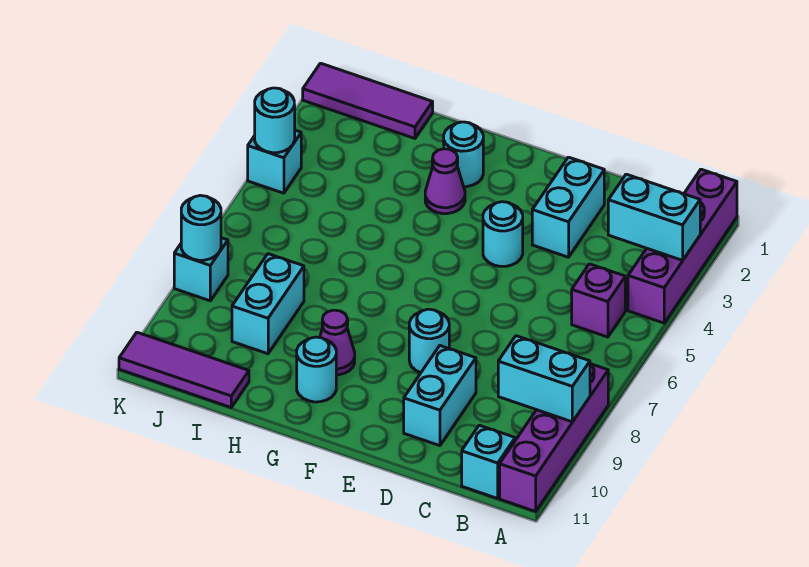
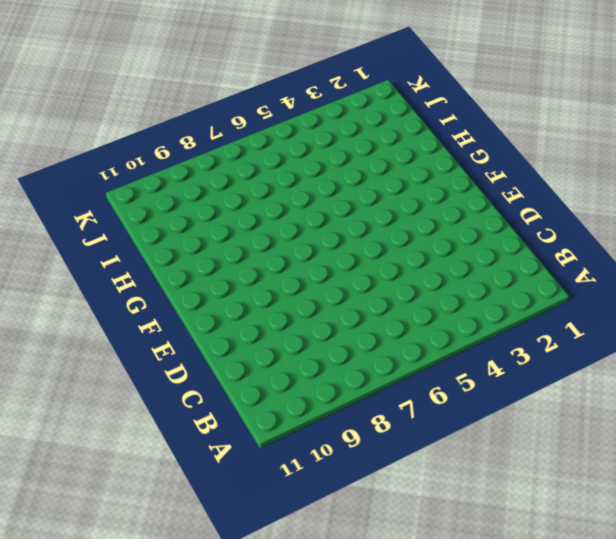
none -> purple 1x4 brick [628,169,737,323]
none -> purple 1x4 brick [500,364,608,511]
none -> purple 1x1 brick [572,264,625,337]

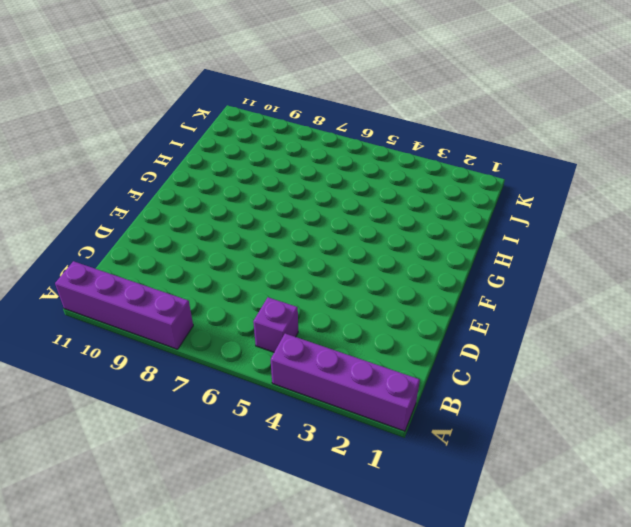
none -> cyan 1x1 brick [462,425,515,498]
none -> cyan 1x2 brick [532,157,604,257]
none -> cyan 1x2 brick [404,346,476,446]

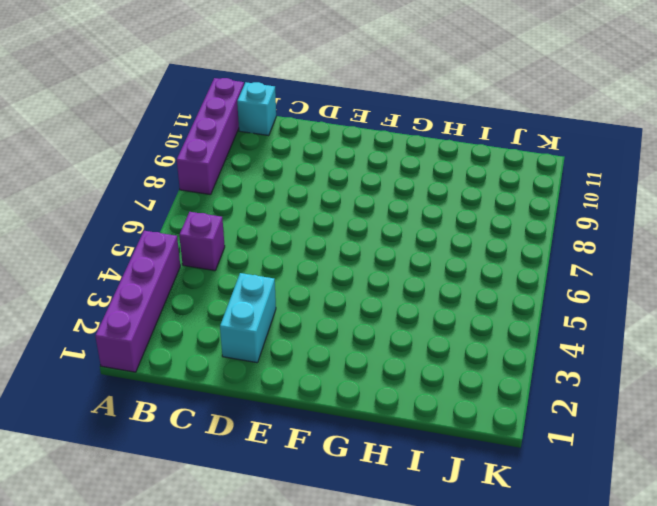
none -> cyan 1x2 brick [404,346,476,446]
none -> cyan 1x1 round brick [483,202,523,266]
none -> cyan 1x1 round brick [409,309,449,373]

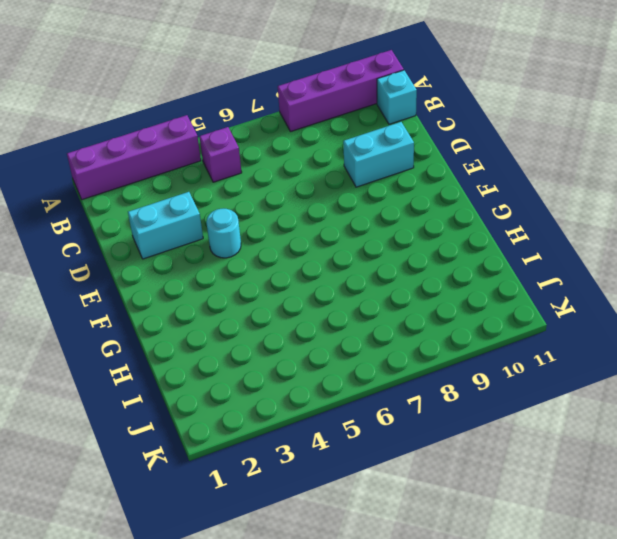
none -> cyan 1x1 round brick [409,309,449,373]
none -> cyan 1x1 round brick [444,122,483,187]
none -> purple 1x1 cone [425,149,465,214]

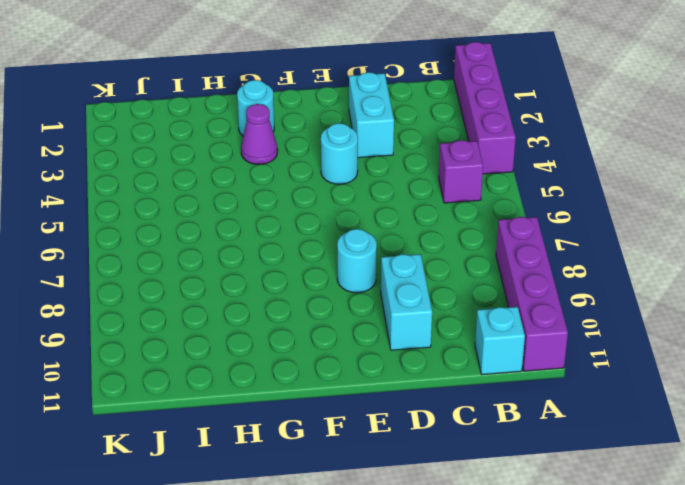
none -> purple 1x1 cone [320,310,355,375]
none -> cyan 1x1 round brick [297,337,336,402]
none -> purple 1x3 tile [303,63,433,138]

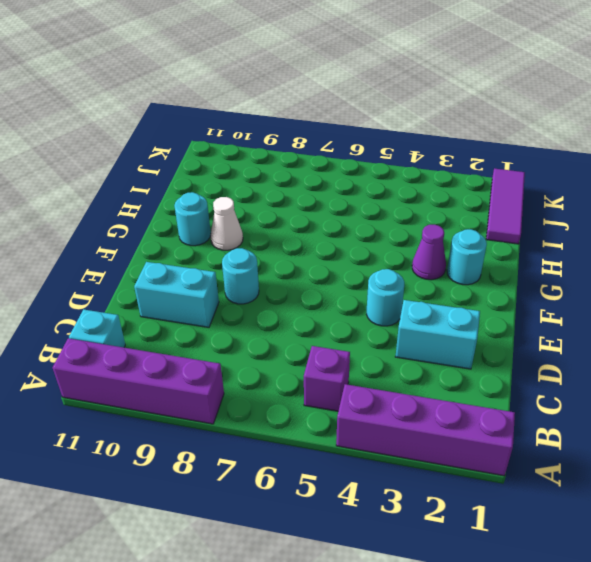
white 1x1 cone [211,197,243,250] -> purple 1x1 cone [320,310,355,375]
none -> cyan 1x2 brick [232,254,304,354]
none -> purple 1x3 tile [119,332,249,407]
none -> cyan 1x1 brick [248,130,301,193]

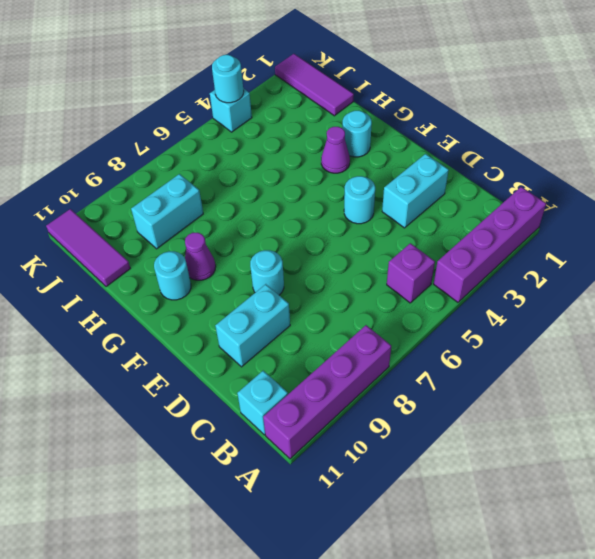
none -> cyan 1x1 brick [174,238,228,301]
none -> cyan 1x2 brick [608,174,700,260]
none -> cyan 1x2 brick [498,336,590,422]

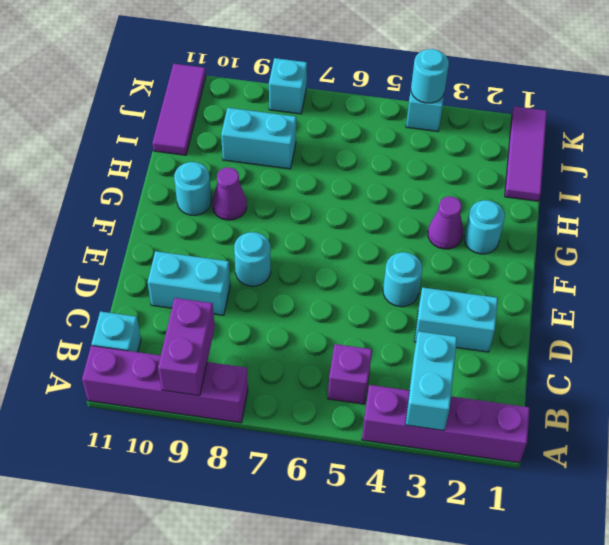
purple 1x2 brick [158,298,215,396] -> cyan 1x2 brick [498,336,590,422]
none -> cyan 1x1 round brick [181,195,221,260]

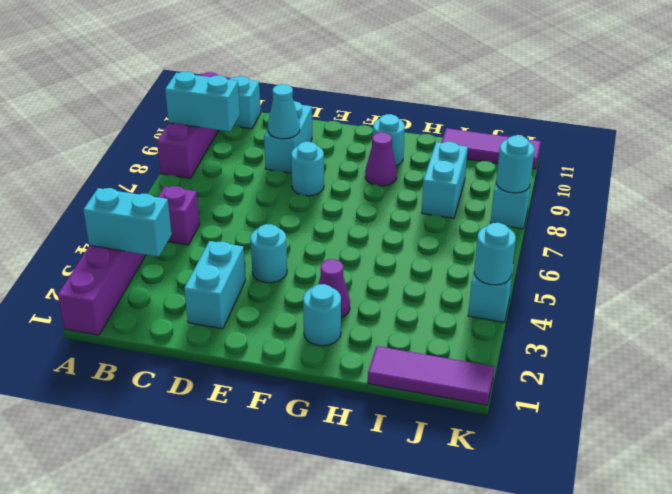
cyan 1x1 cone [268,84,300,139] -> none

